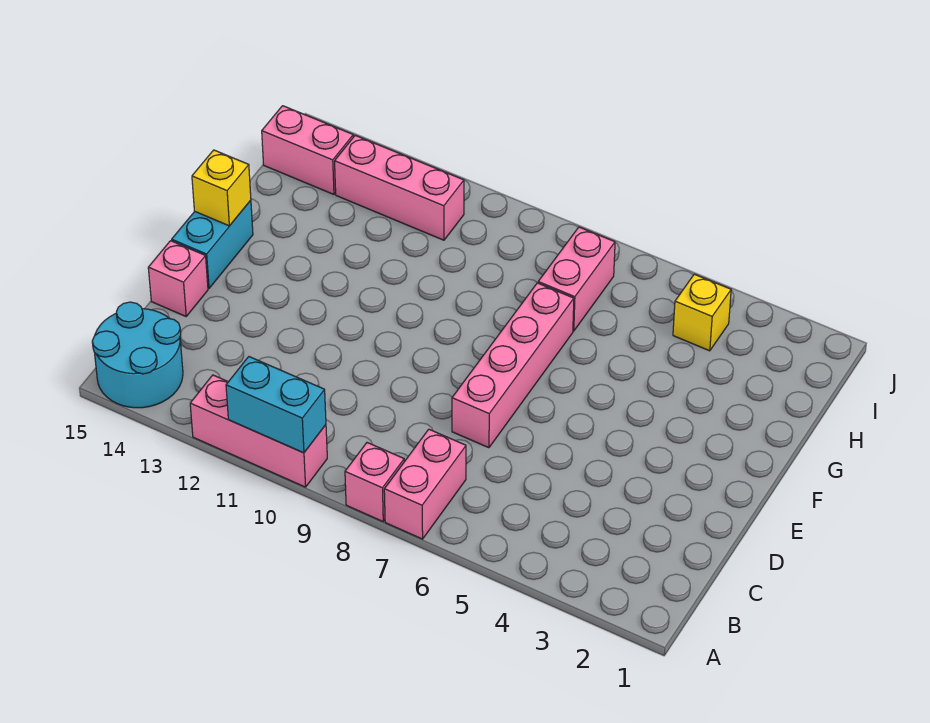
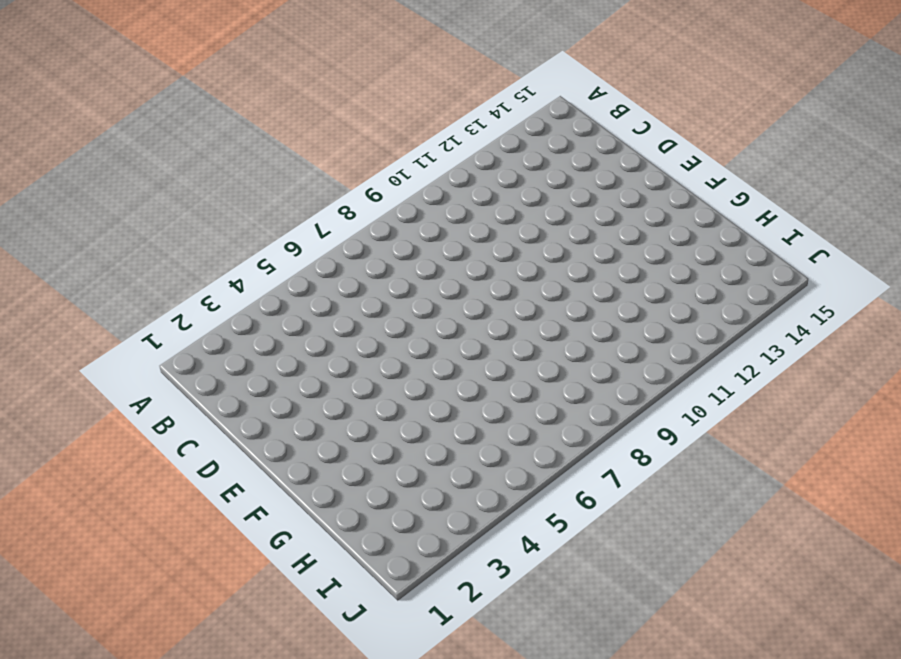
none -> pink 1x2 brick [384,429,466,539]
none -> pink 1x1 brick [345,443,404,521]
none -> pink 1x3 brick [190,375,327,487]

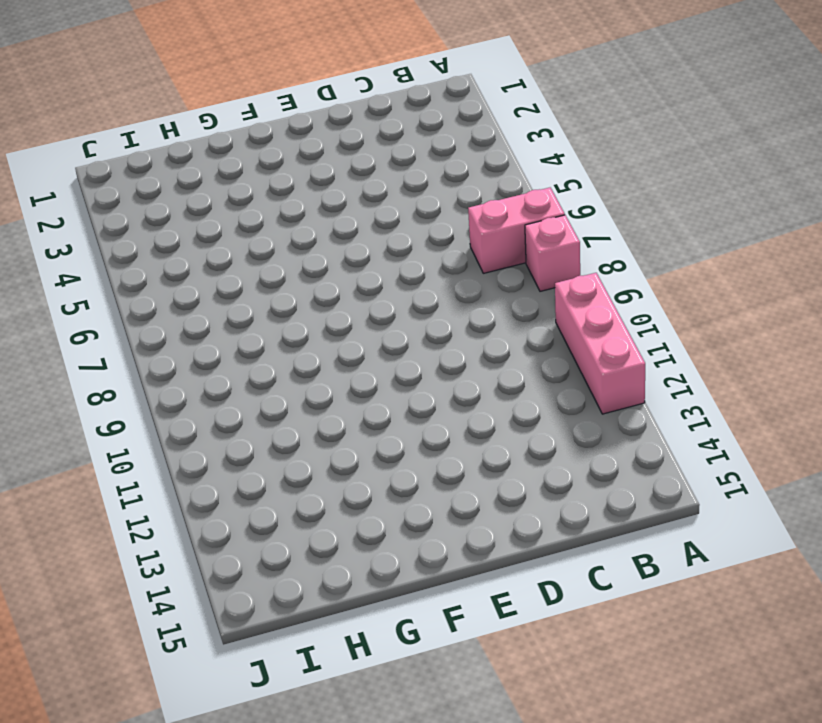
none -> cyan 2x2 round brick [92,302,183,408]
none -> pink 1x4 brick [452,283,574,448]
none -> pink 1x1 brick [148,241,208,316]

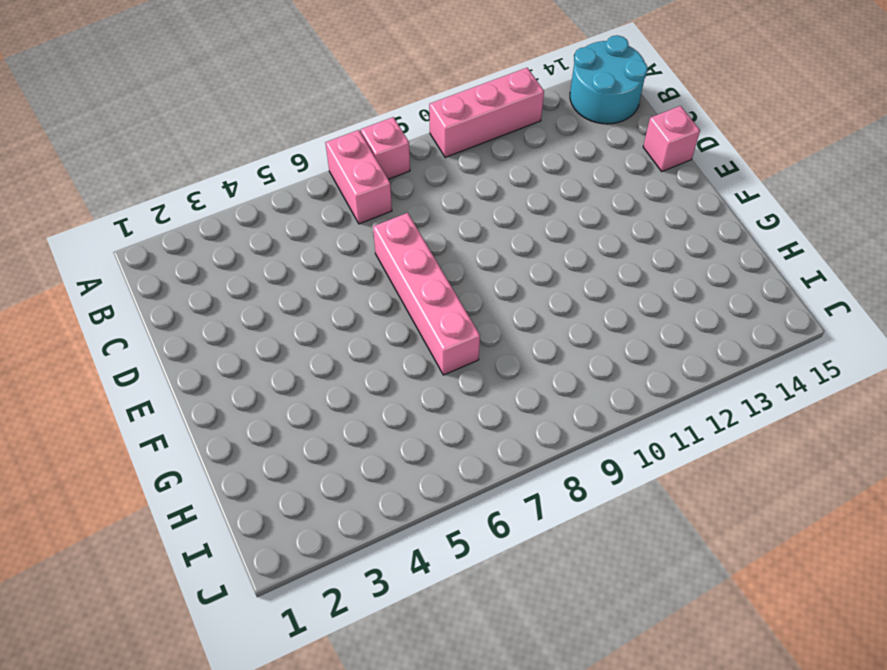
none -> cyan 1x2 brick [172,200,253,288]
none -> pink 1x2 brick [538,227,615,331]
none -> yellow 1x1 brick [673,274,731,351]

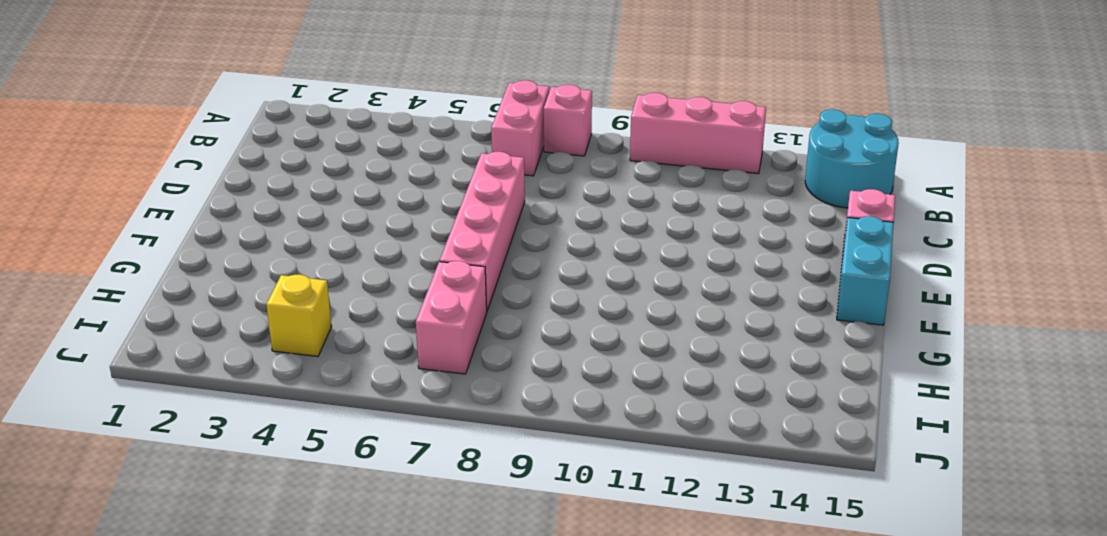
none -> pink 1x3 brick [335,135,464,240]
none -> pink 1x2 brick [262,106,353,194]
none -> cyan 1x2 brick [226,357,326,453]

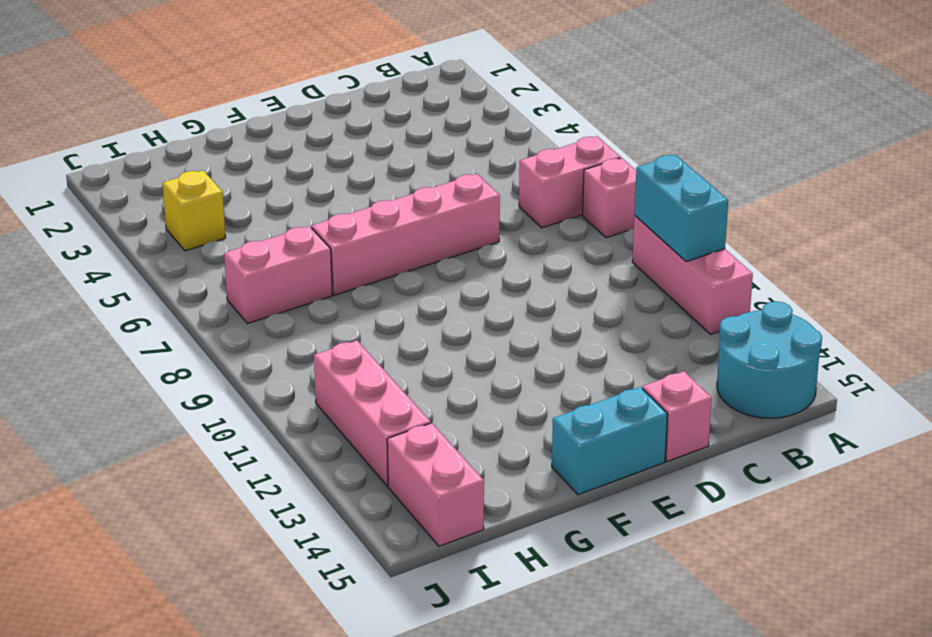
none -> yellow 1x1 brick [192,150,251,226]

